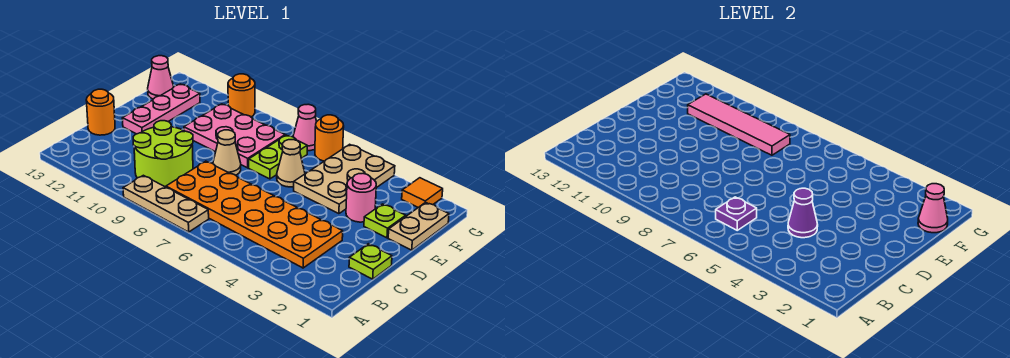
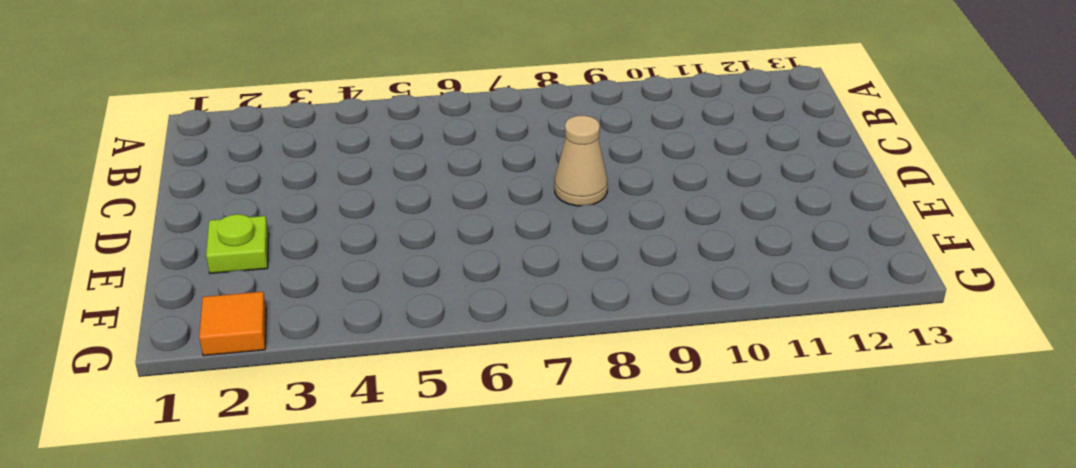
none -> tan 1x3 plate [123,175,209,232]
none -> orange 2x6 plate [166,161,343,268]
none -> lime 2x2 round brick [133,121,193,187]

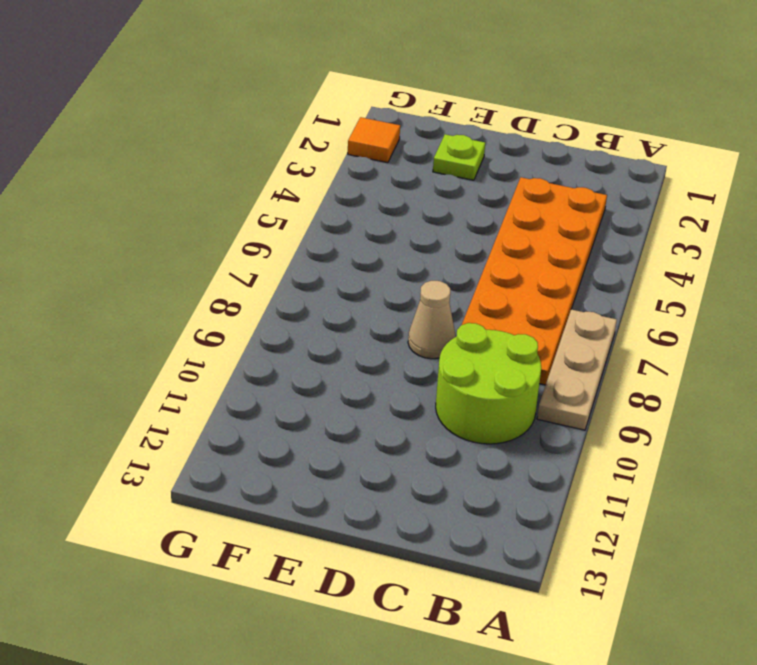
none -> lime 1x1 plate [349,244,392,279]
none -> orange 1x1 round brick [86,89,115,135]
none -> pink 1x3 plate [122,84,200,134]

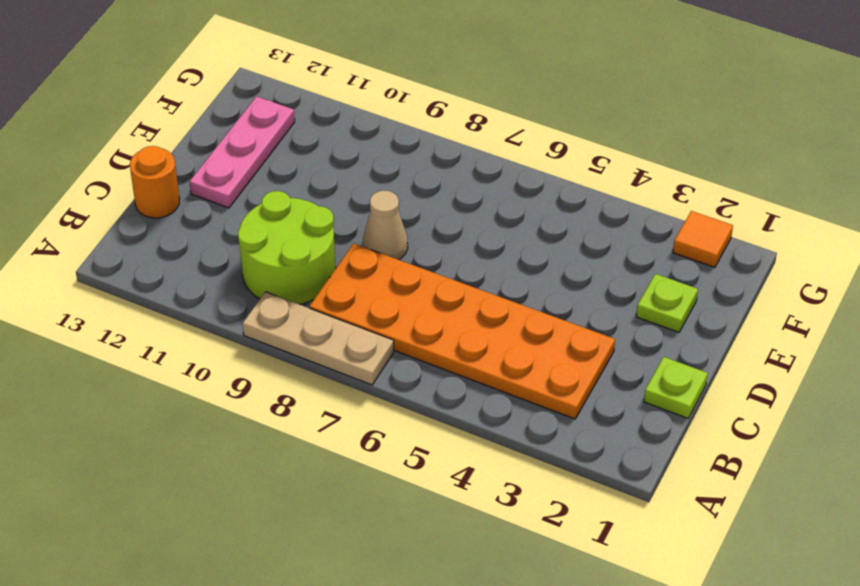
none -> tan 1x2 plate [388,202,449,250]
none -> pink 1x1 round brick [346,174,376,222]
none -> tan 2x3 plate [294,144,395,214]

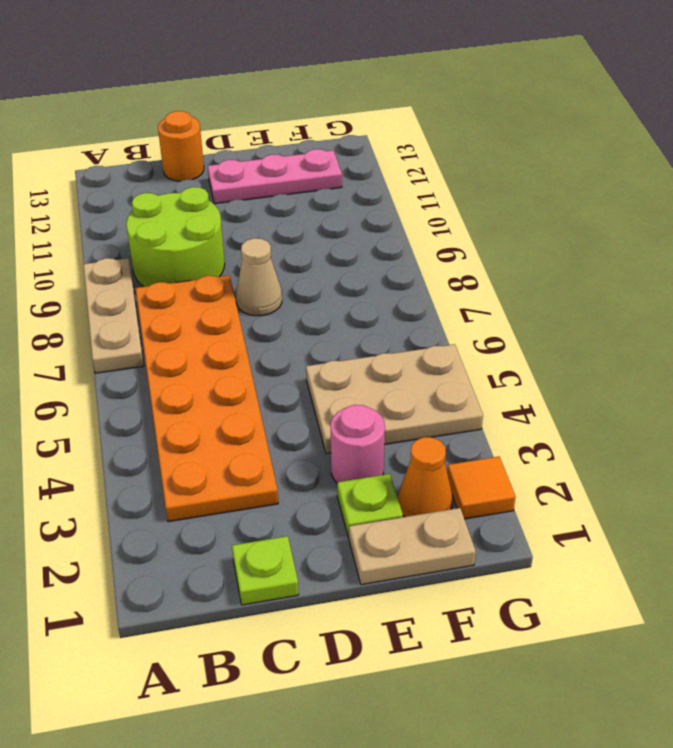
orange 1x1 cone [398,437,453,517] -> none
none -> tan 1x1 cone [277,140,305,187]
none -> lime 1x2 plate [249,135,307,179]
none -> pink 2x3 plate [184,104,285,168]

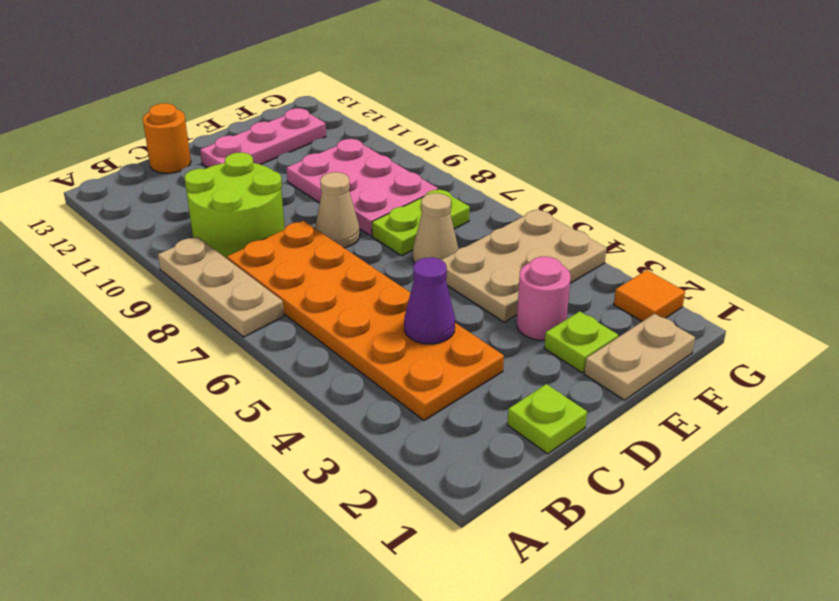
none -> pink 1x1 cone [148,56,174,99]
none -> orange 1x1 round brick [315,115,344,161]
none -> pink 1x1 cone [293,104,316,151]

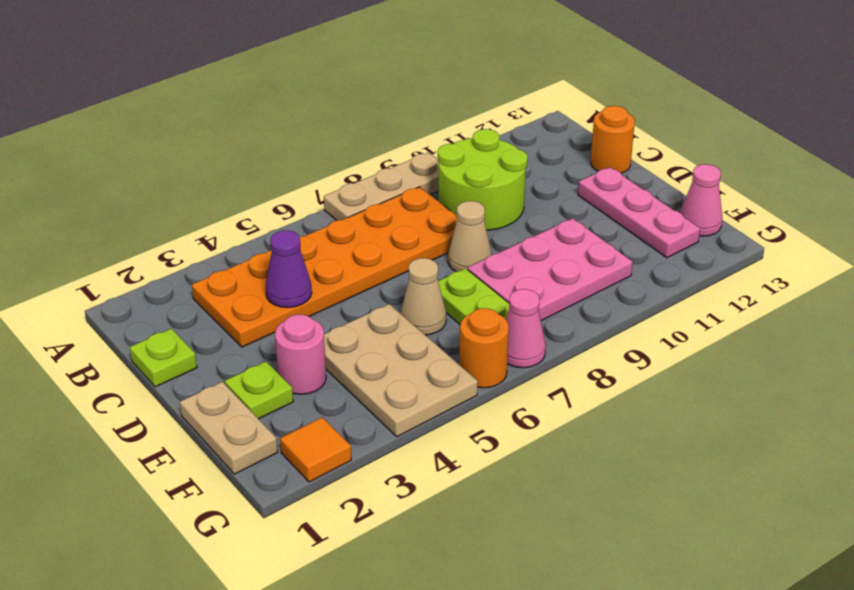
none -> orange 1x1 round brick [228,74,255,117]
none -> purple 1x1 plate [716,197,757,230]
none -> pink 1x1 cone [918,184,948,233]

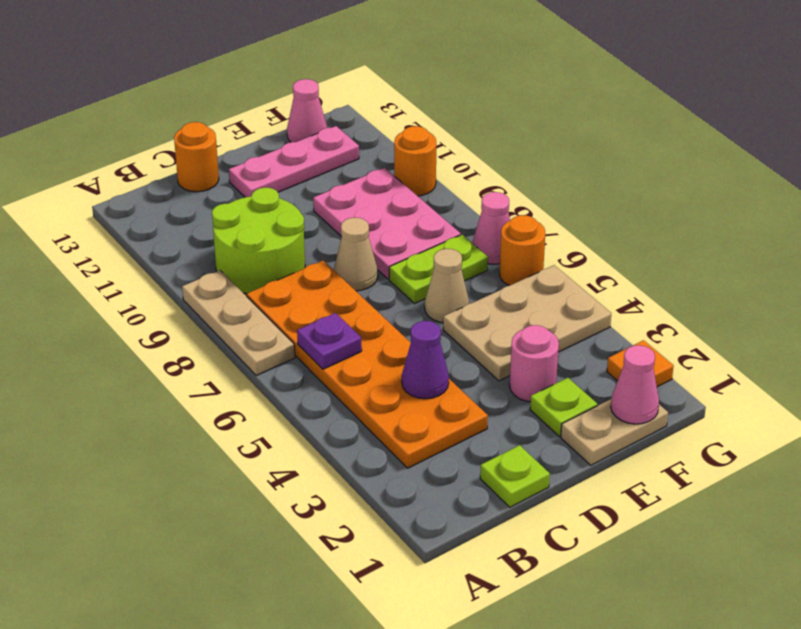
none -> pink 1x4 tile [688,94,790,155]

